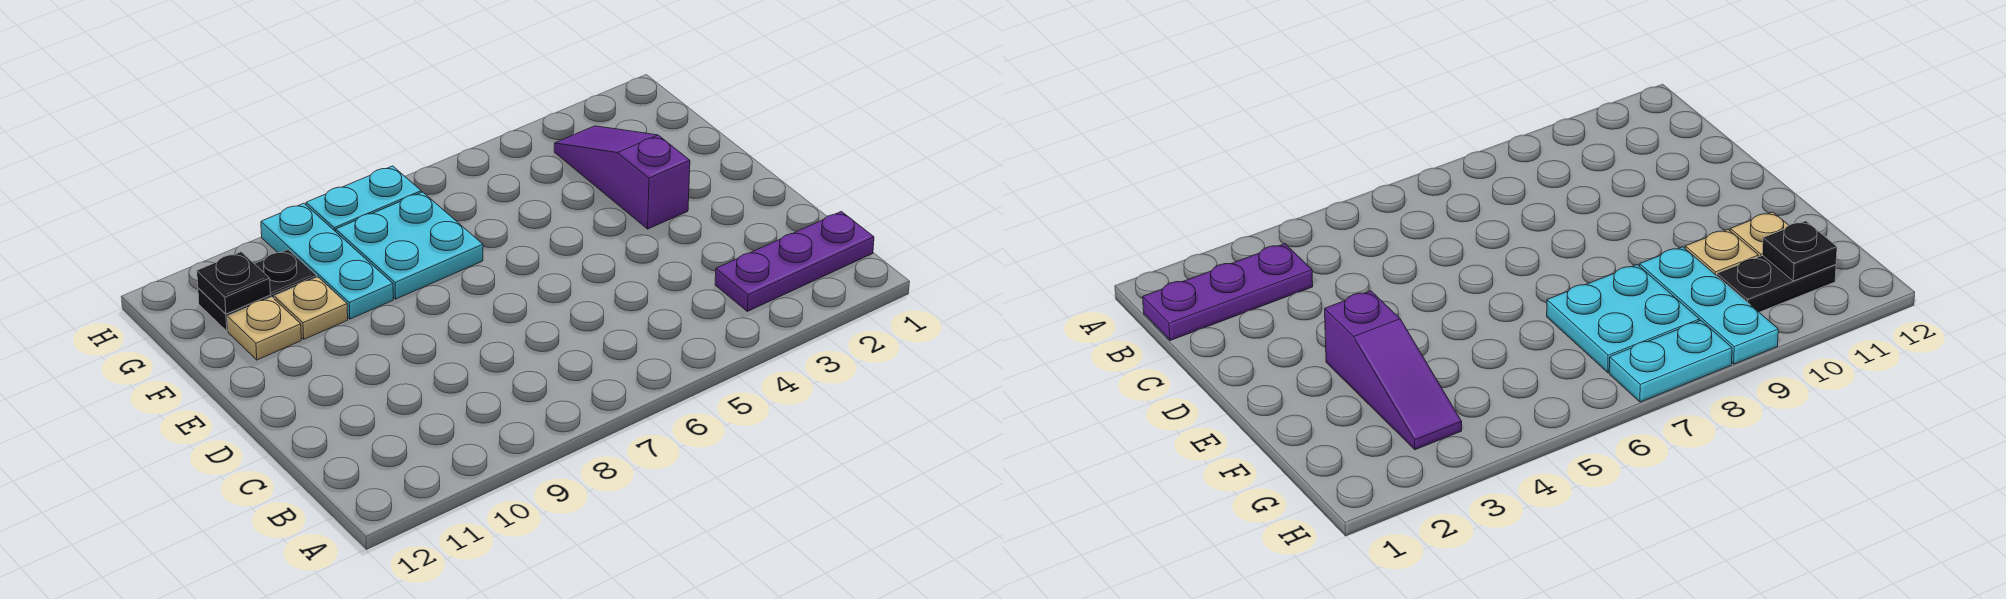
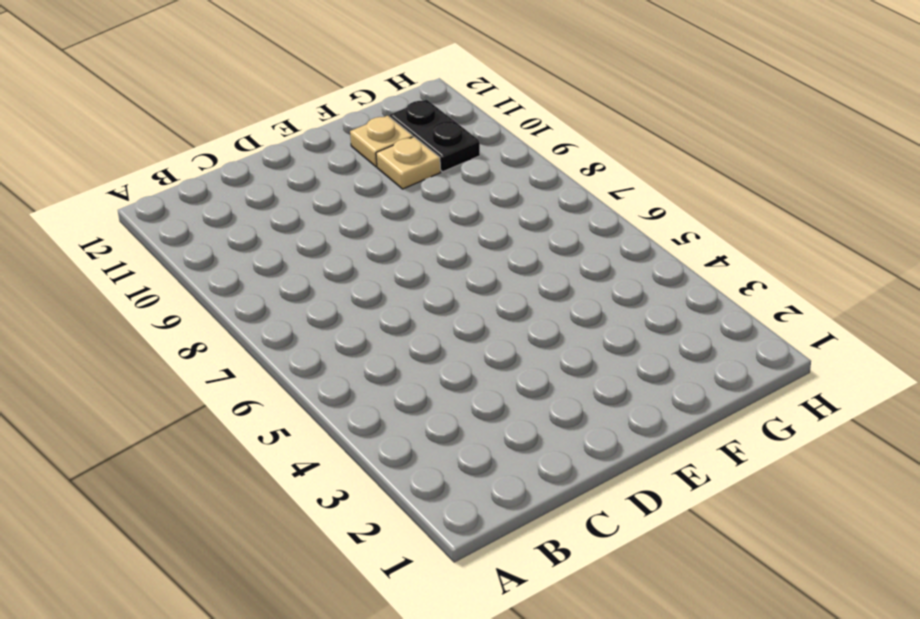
none -> purple 1x3 plate [715,211,874,311]
none -> purple 1x3 slope [554,126,690,229]

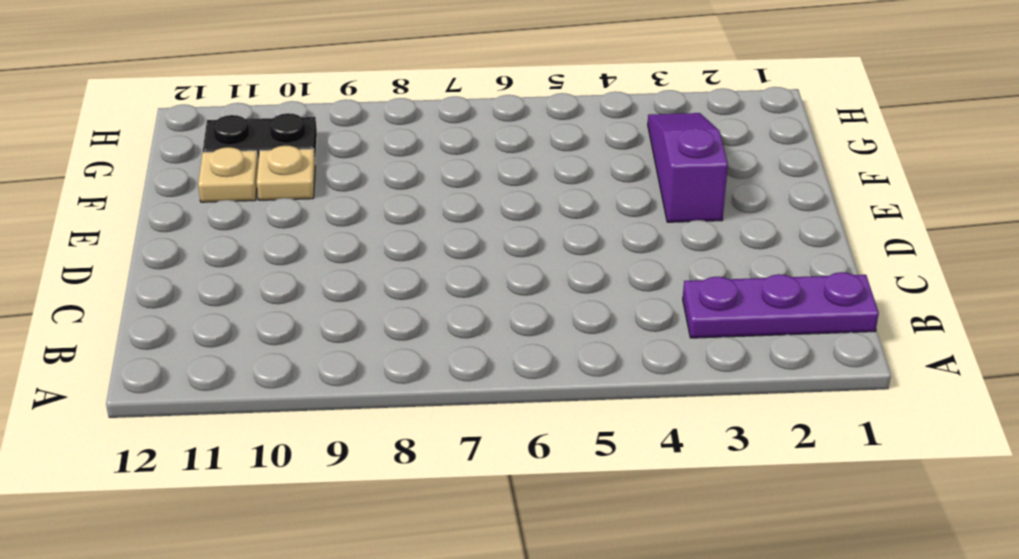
none -> cyan 2x2 plate [336,192,483,299]
none -> cyan 1x3 plate [261,203,393,319]

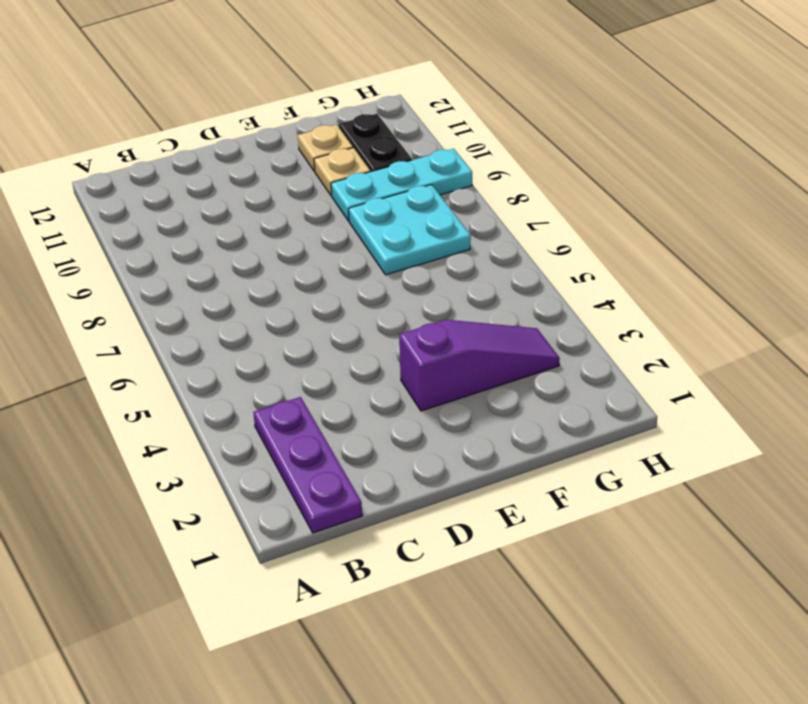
none -> cyan 1x2 plate [306,166,421,232]
none -> black 1x1 plate [197,252,270,314]

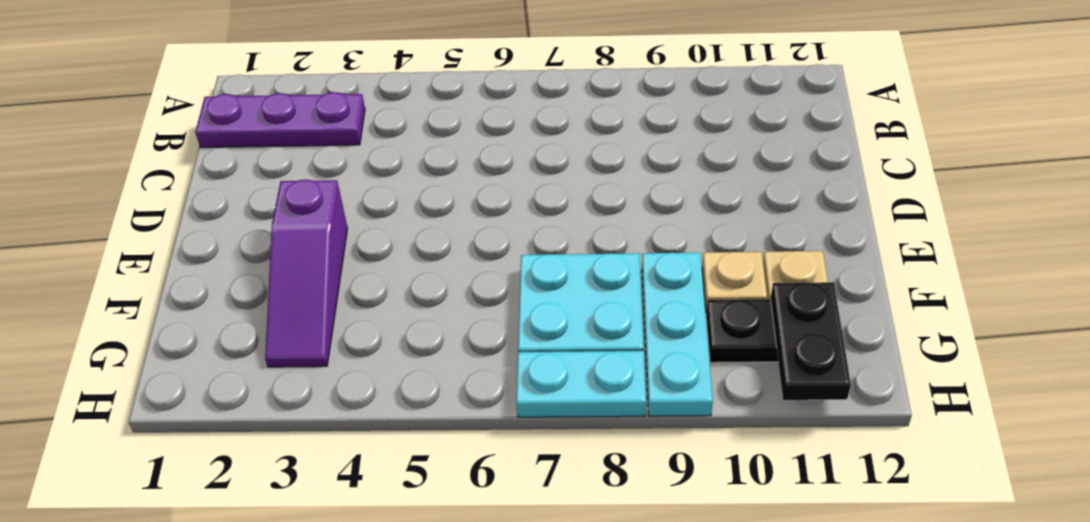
black 1x2 plate [771,282,851,400] -> black 1x1 plate [197,252,270,314]

